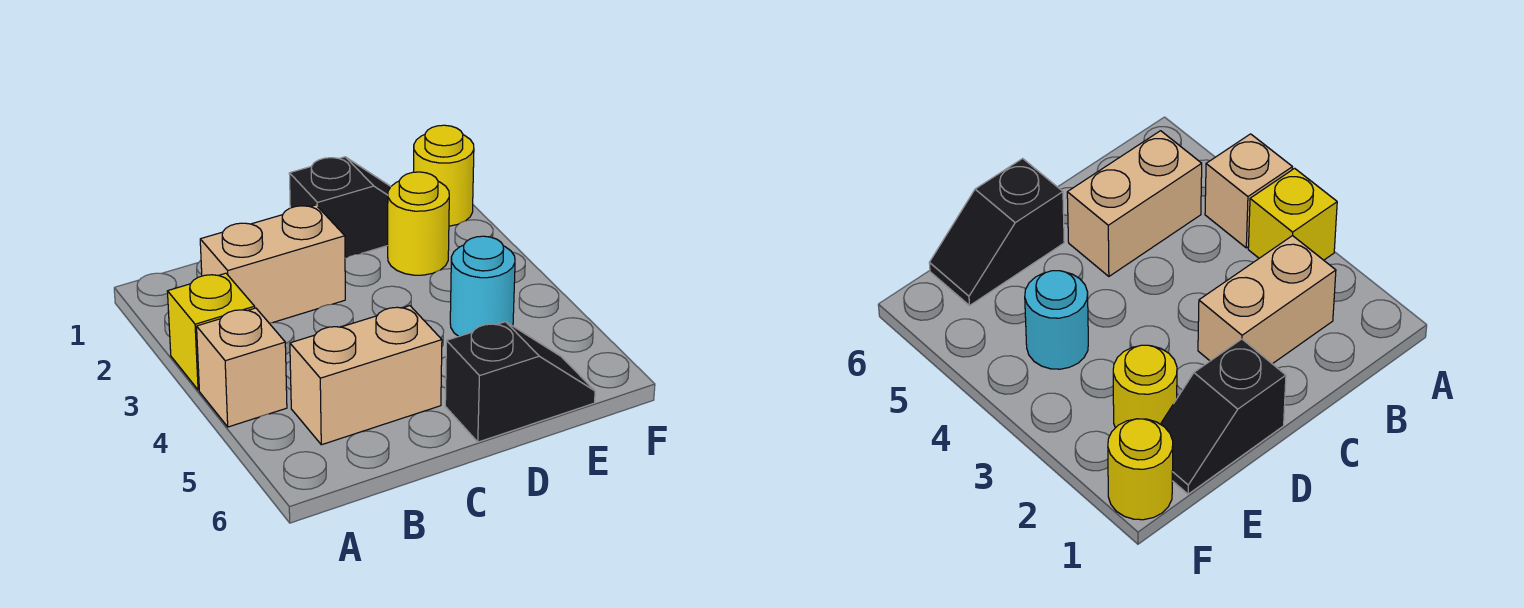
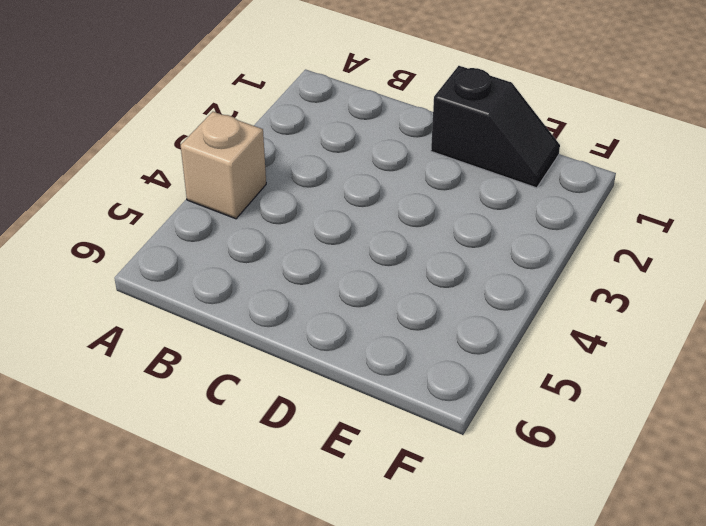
none -> yellow 1x1 brick [167,273,255,390]
none -> tan 1x2 brick [200,205,345,323]

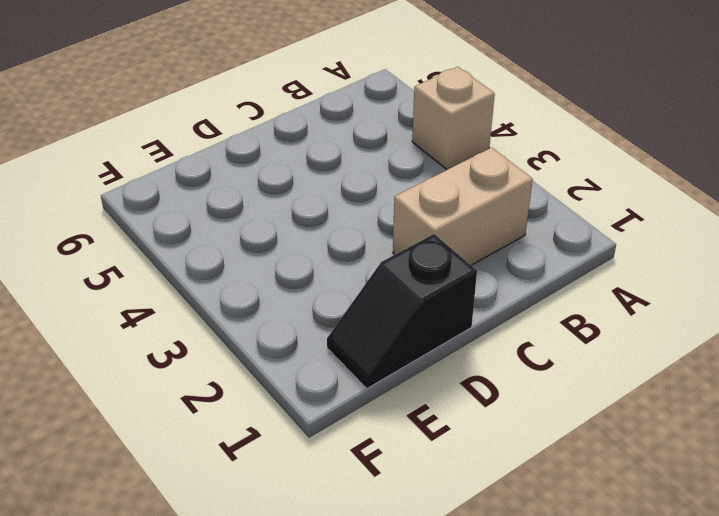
none -> yellow 1x1 brick [167,273,255,390]
none -> tan 1x2 brick [290,306,442,445]

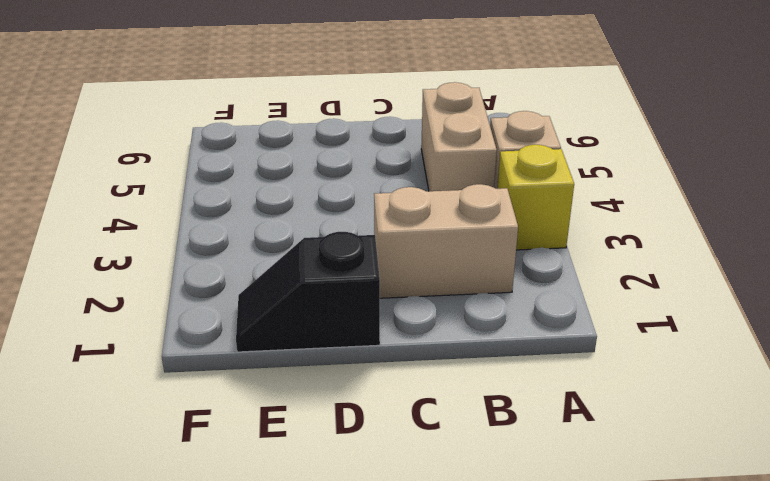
tan 1x2 brick [421,82,497,191] -> tan 1x2 brick turned to [290,306,442,445]
none -> black 1x2 slope [445,322,595,442]
none -> yellow 1x1 round brick [388,172,449,275]

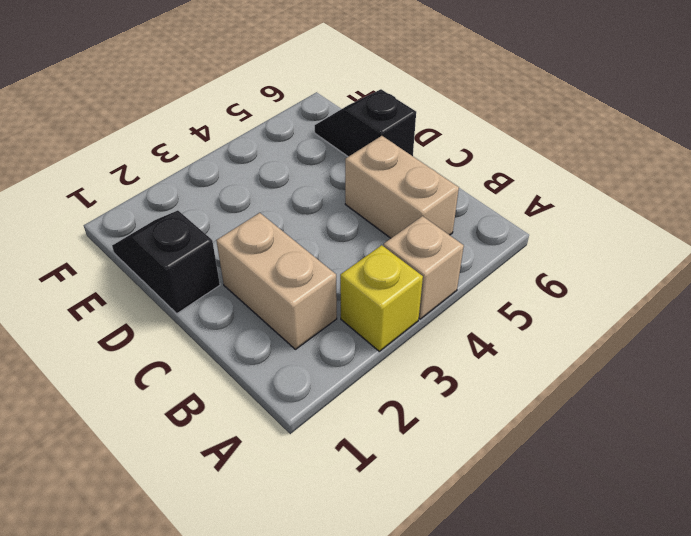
none -> yellow 1x1 round brick [388,172,449,275]
none -> cyan 1x1 round brick [450,236,515,336]

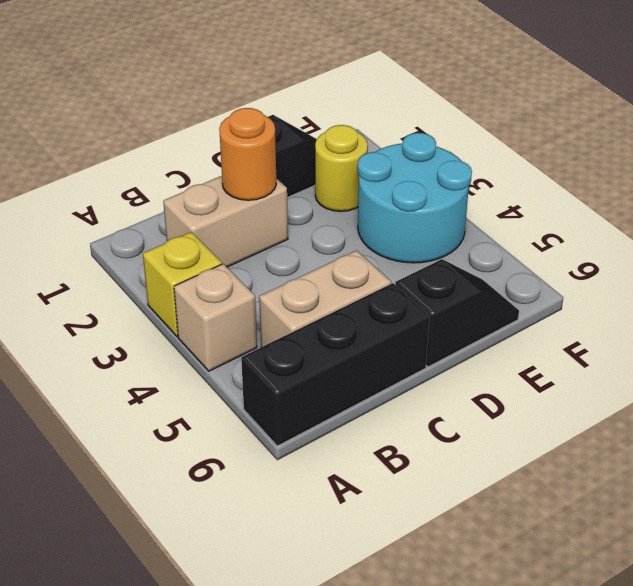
black 1x3 brick [241,283,429,446] -> none
orange 1x1 round brick [219,108,276,200] -> none
cyan 2x2 round brick [358,133,472,263] -> cyan 1x1 round brick [450,236,515,336]
none -> yellow 1x1 round brick [414,125,474,226]

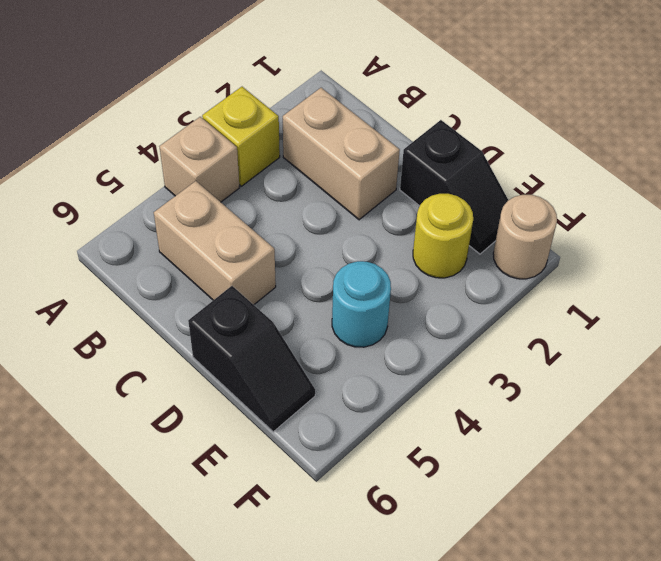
tan 1x1 round brick [493,195,557,279] -> yellow 1x1 round brick [414,125,474,226]

